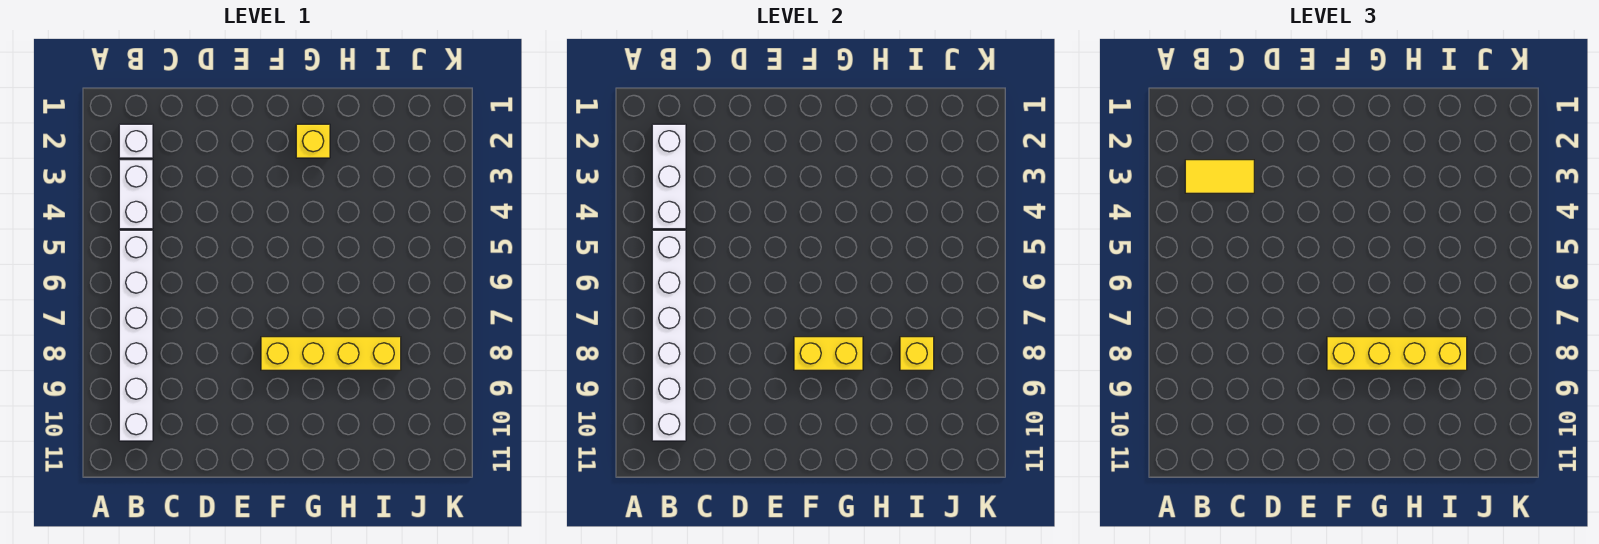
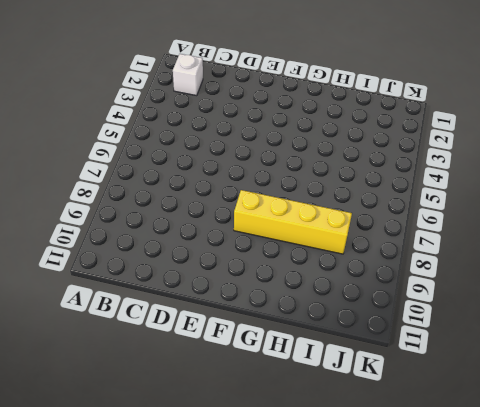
none -> white 1x2 brick [119,160,153,229]
none -> white 1x6 brick [119,230,153,441]

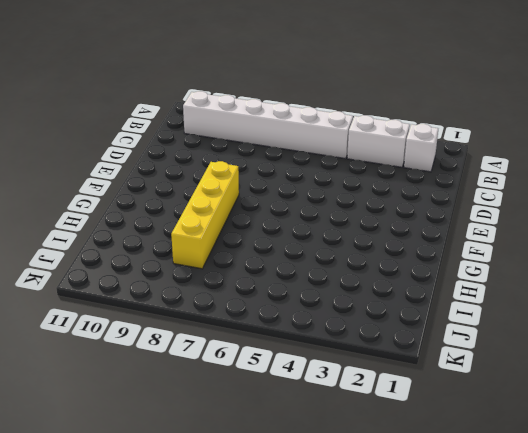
none -> yellow 1x1 brick [296,124,330,158]
none -> white 1x3 brick [652,124,686,229]

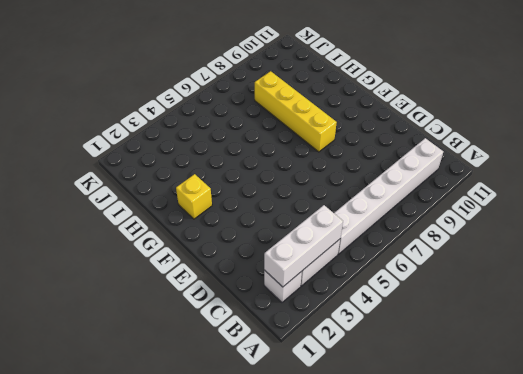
none -> white 1x6 brick [652,230,686,441]
none -> yellow 1x2 brick [794,337,863,370]

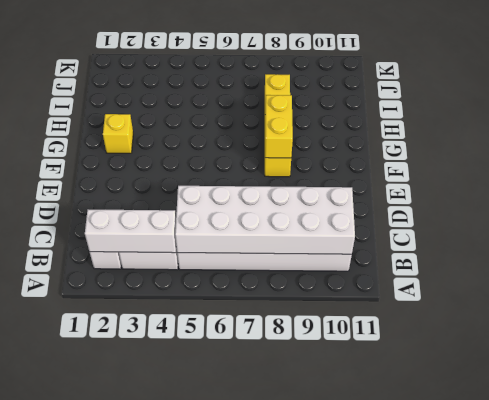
white 2x6 brick [175,186,355,254] -> white 1x6 brick [652,230,686,441]
none -> yellow 1x1 brick [900,337,934,370]
none -> yellow 1x2 tile [1185,160,1254,193]

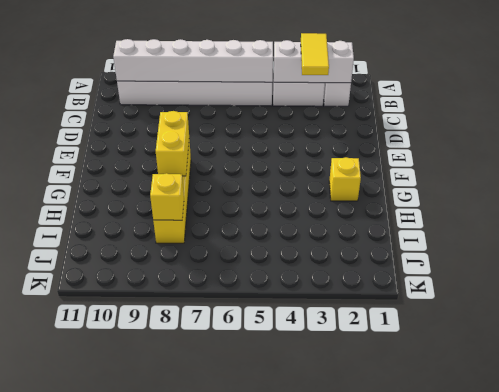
none -> yellow 1x4 brick [1327,337,1467,370]

